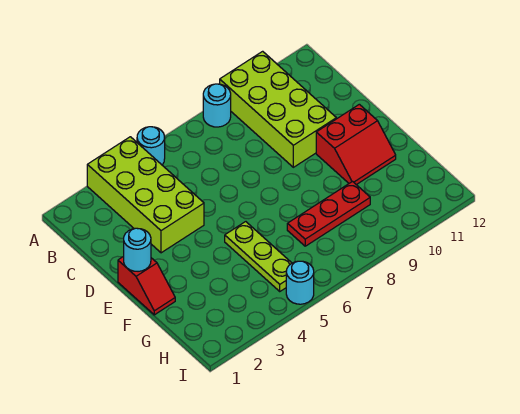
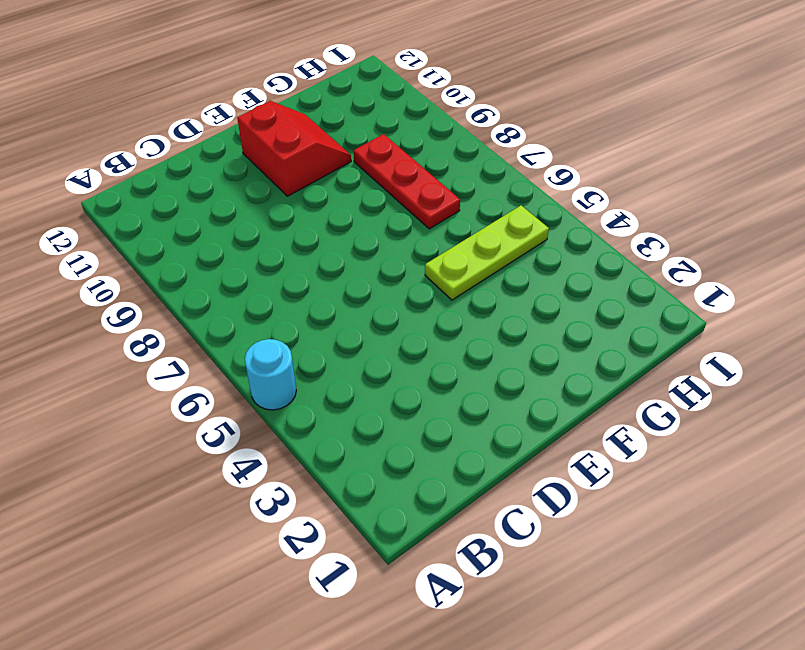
none -> lime 2x4 brick [87,137,204,253]
none -> cyan 1x1 round brick [203,84,231,127]

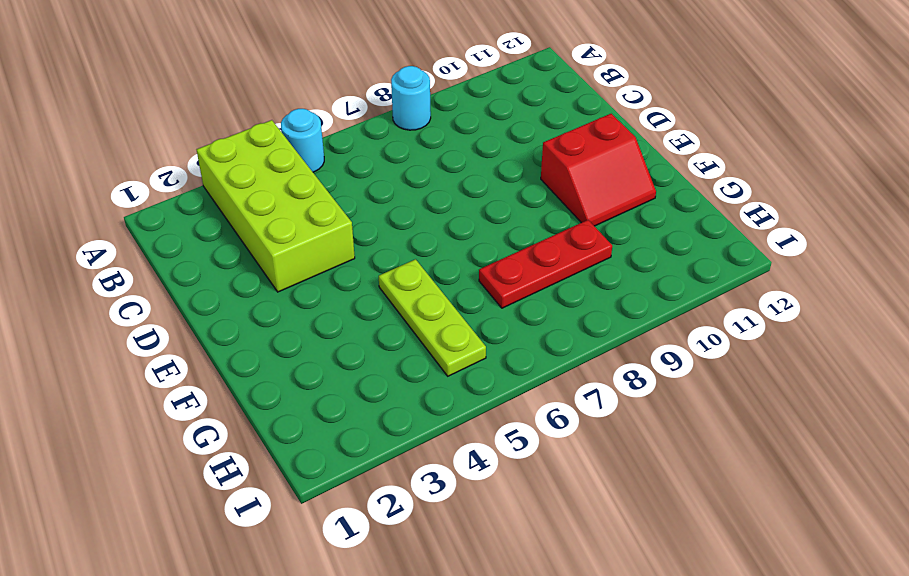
none -> lime 2x4 brick [220,51,336,167]
none -> red 1x2 slope [118,256,175,315]

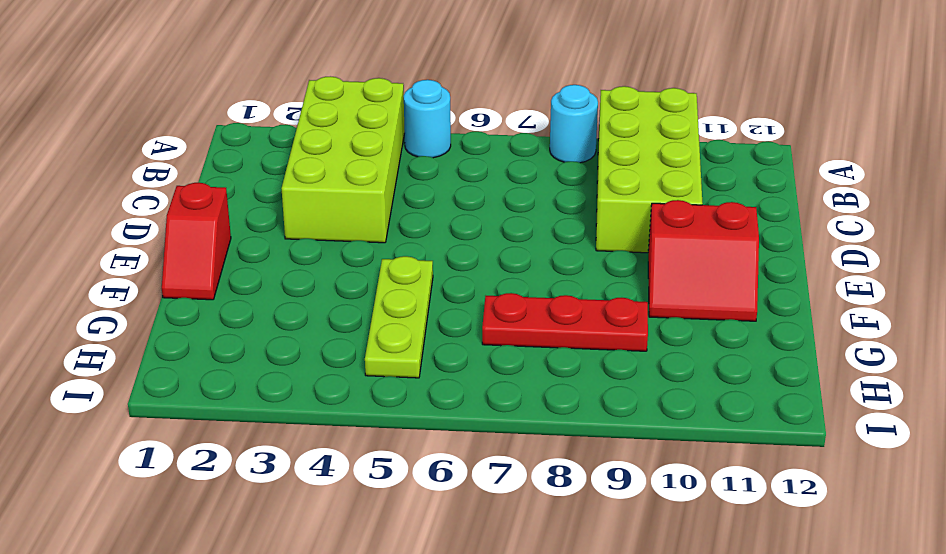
none -> cyan 1x1 round brick [286,261,314,304]
none -> cyan 1x1 round brick [124,228,151,271]

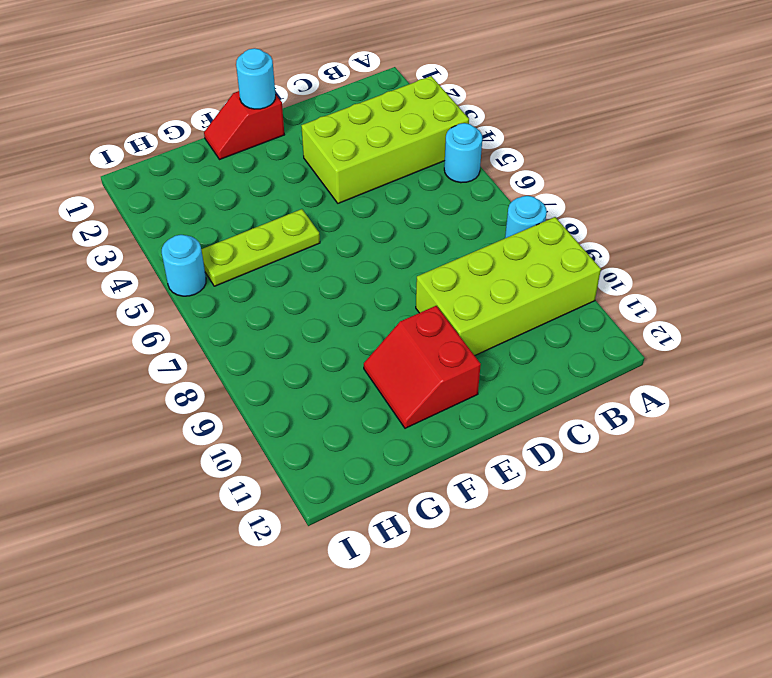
none -> red 1x3 plate [287,182,370,246]

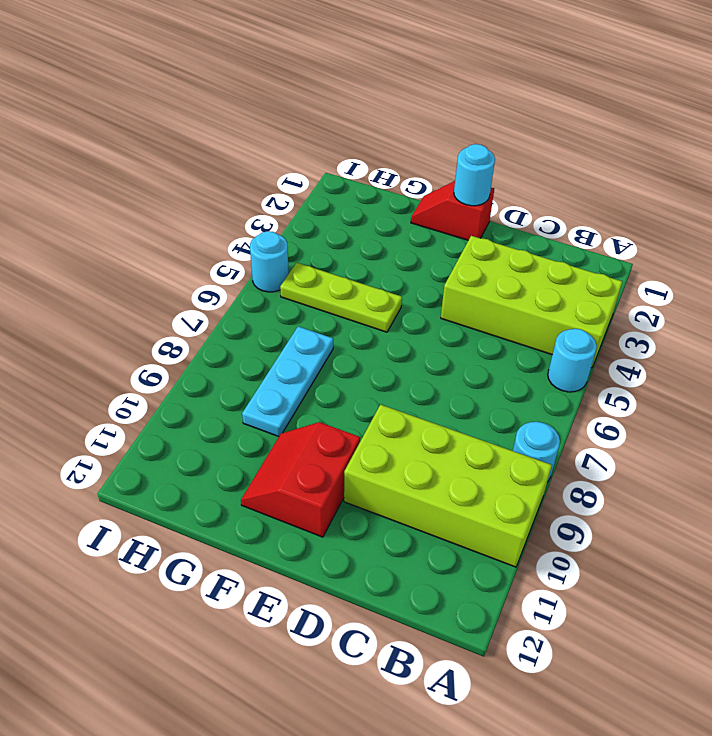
cyan 1x3 plate [242,326,333,437] -> red 1x3 plate [287,182,370,246]

